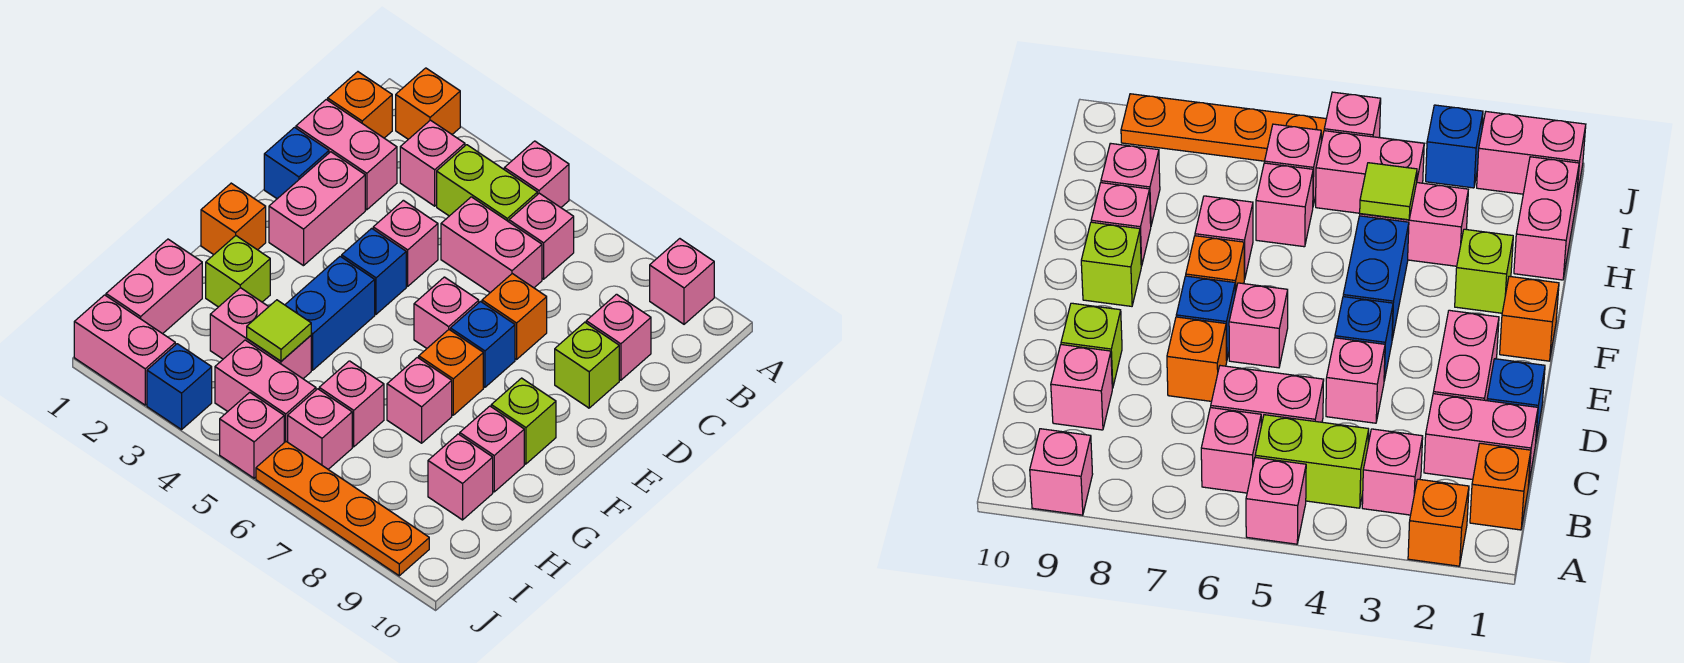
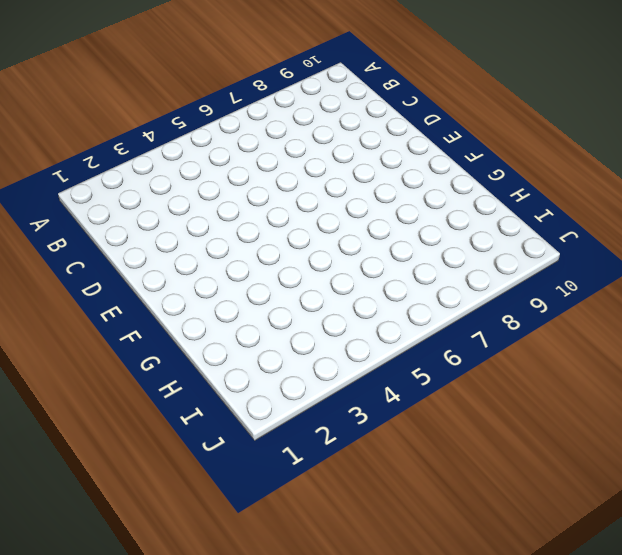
none -> orange 1x1 brick [396,68,460,139]
none -> pink 1x1 brick [504,141,569,207]
none -> pink 1x1 brick [650,239,714,324]
none -> orange 1x1 brick [328,72,392,138]

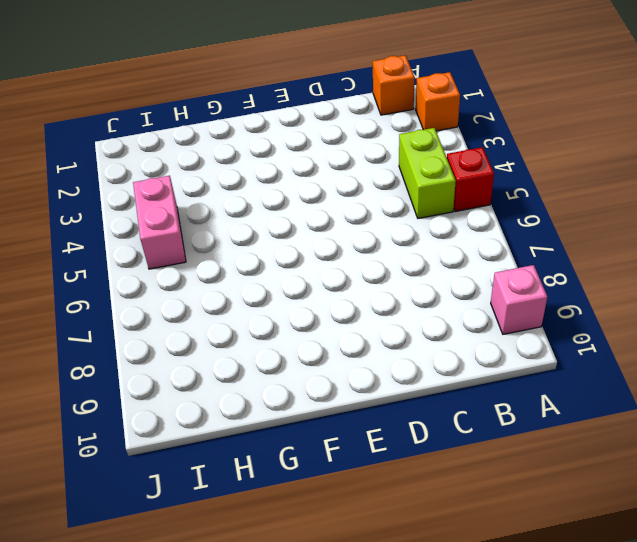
red 1x1 brick [447,147,494,212] -> pink 1x1 brick [504,141,569,207]
none -> pink 1x1 brick [400,120,465,206]
none -> pink 1x1 brick [509,193,574,279]
none -> pink 1x2 brick [296,100,397,210]
none -> pink 1x2 brick [441,197,542,293]

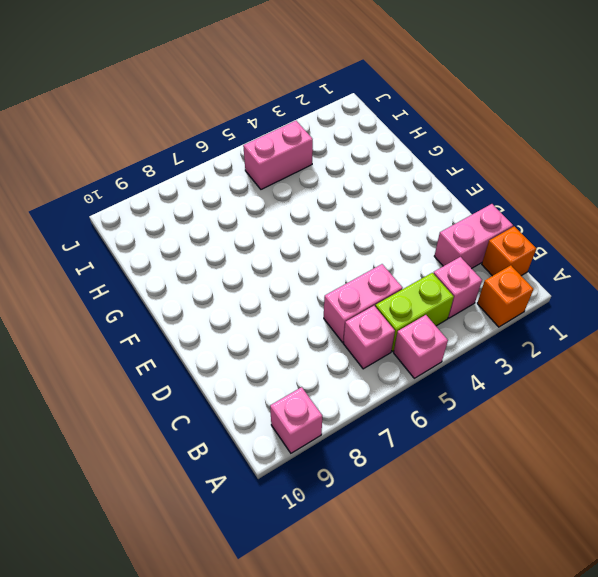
none -> pink 1x1 brick [586,294,651,380]
none -> blue 1x1 brick [264,127,329,199]
none -> pink 1x2 brick [269,152,365,266]
none -> pink 1x1 brick [373,200,438,286]

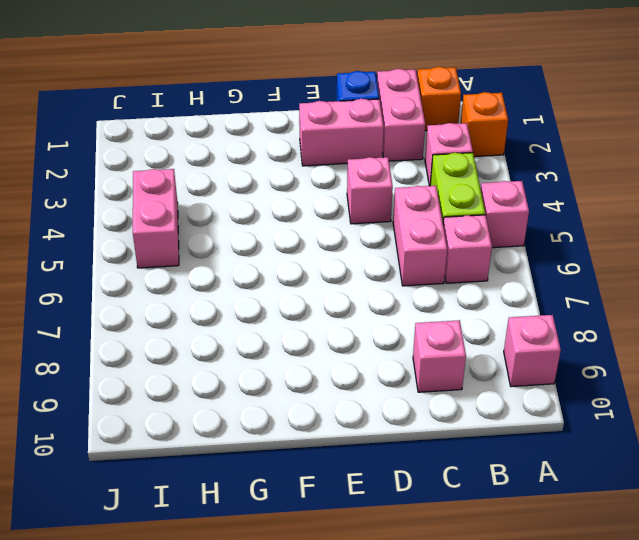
none -> orange 1x1 brick [482,274,547,359]
none -> lime 1x1 brick [555,322,619,408]
none -> blue 1x1 brick [342,228,406,314]
none -> pink 1x1 brick [414,277,479,348]

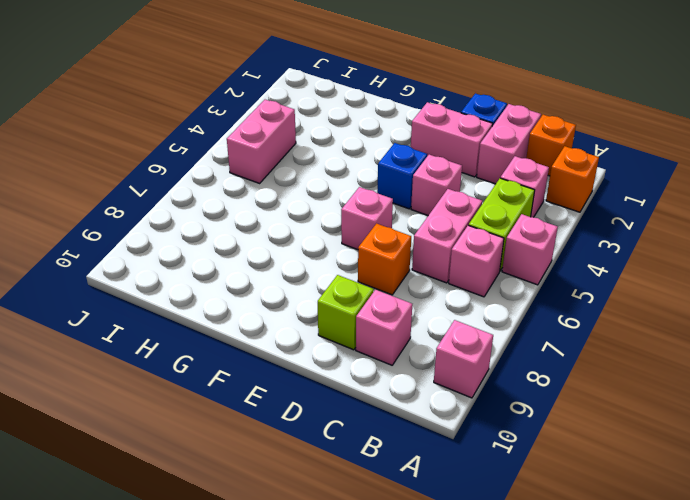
none -> blue 1x1 brick [450,302,515,387]
none -> orange 1x1 brick [201,183,266,255]
none -> blue 1x2 brick [285,256,375,370]
none -> orange 1x1 brick [419,330,483,415]

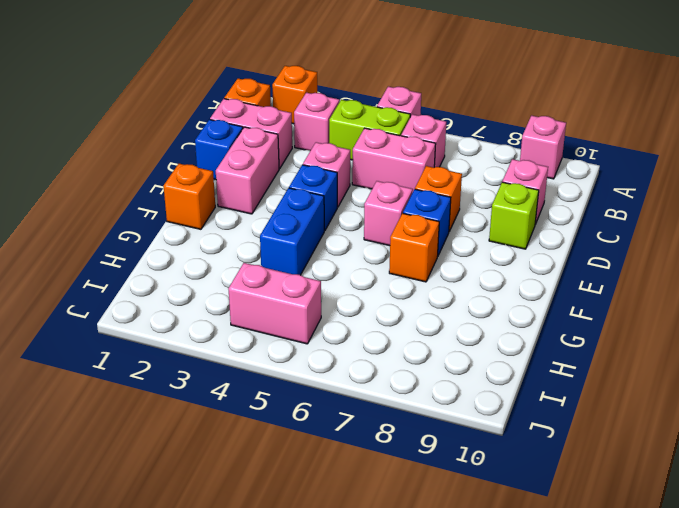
none -> lime 1x1 brick [491,378,556,464]
none -> lime 1x1 brick [206,236,270,307]
none -> pink 1x1 brick [387,357,452,443]
none -> pink 1x1 brick [460,406,524,492]

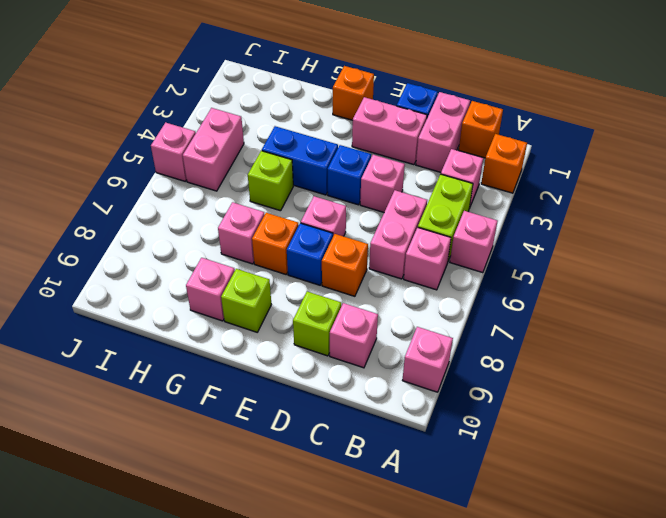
lime 1x1 brick [248,151,293,211] -> lime 1x1 brick moved to [206,236,270,307]
none -> pink 1x2 brick [106,239,202,334]
none -> pink 1x2 brick [210,288,311,379]
none -> pink 1x1 brick [319,361,384,447]
none -> pink 1x1 brick [428,434,493,520]

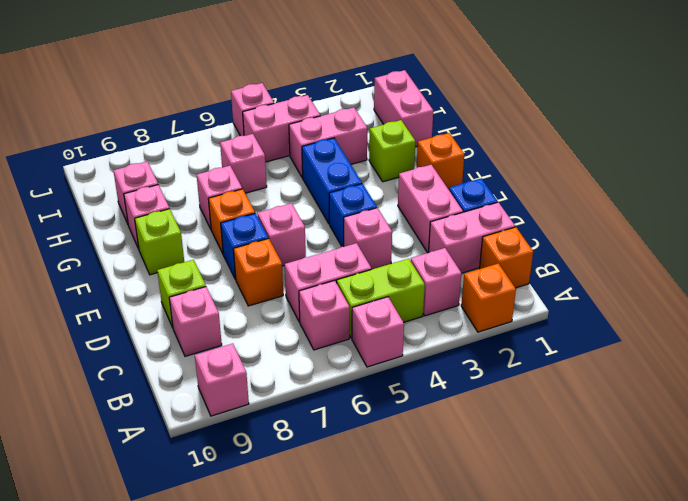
none -> pink 1x1 brick [288,389,352,469]
none -> pink 1x2 brick [74,295,175,405]
none -> blue 1x1 brick [147,344,212,430]
none -> orange 1x4 plate [256,442,429,576]

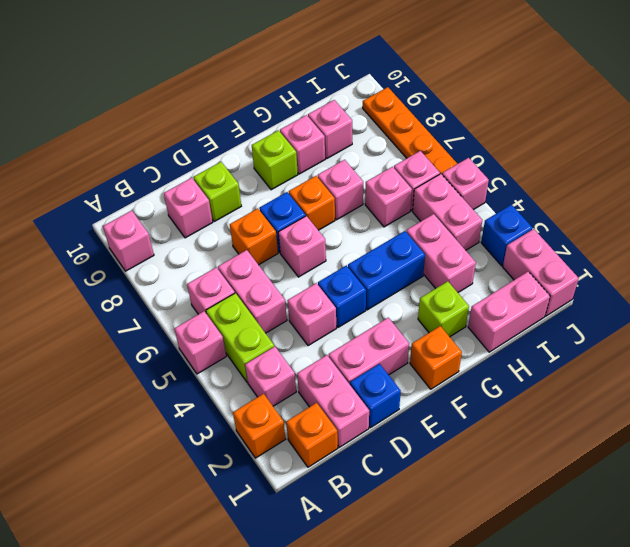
none -> lime 1x1 tile [247,300,311,361]

